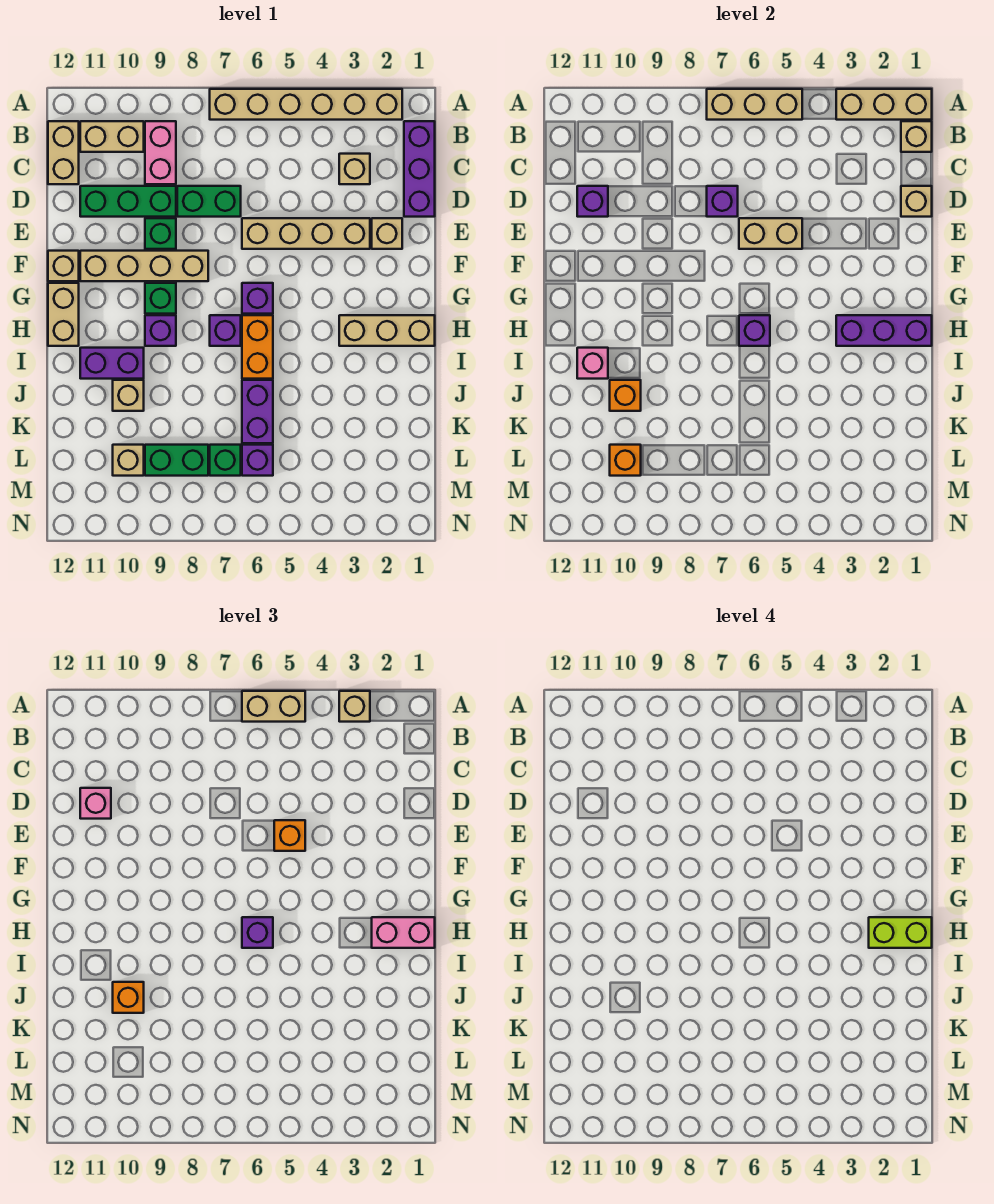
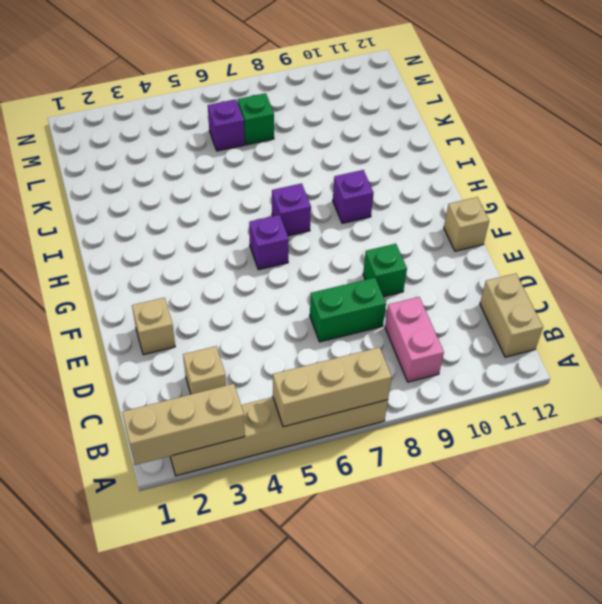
none -> purple 1x3 brick [404,121,435,217]
none -> tan 1x2 brick [80,121,144,152]
none -> green 1x3 brick [80,186,176,217]
none -> tan 1x4 brick [242,218,370,249]

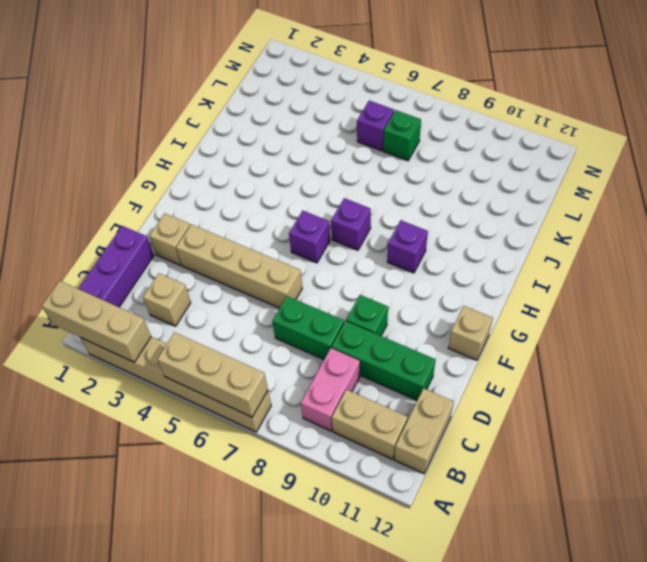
none -> tan 1x4 brick [80,251,208,281]
none -> green 1x1 brick [145,283,176,314]
none -> tan 1x2 brick [48,283,79,346]
none -> tan 1x3 brick [339,315,435,346]

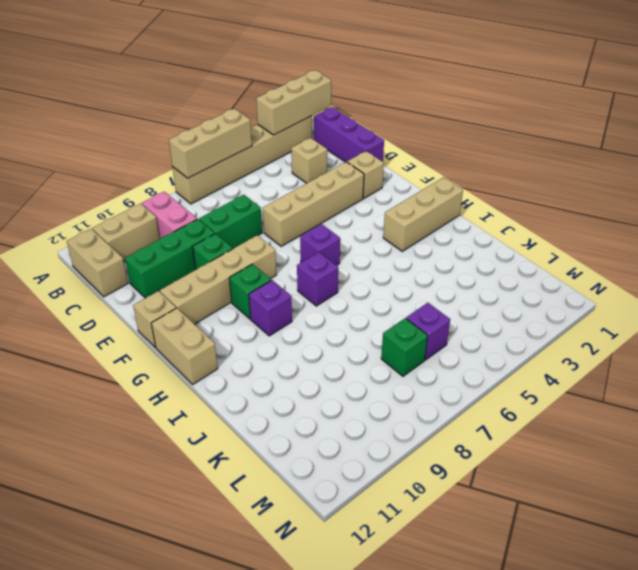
none -> orange 1x2 brick [242,315,273,379]
none -> purple 1x2 brick [80,348,144,379]
none -> purple 1x2 brick [242,380,273,443]
none -> tan 1x1 brick [113,380,144,411]

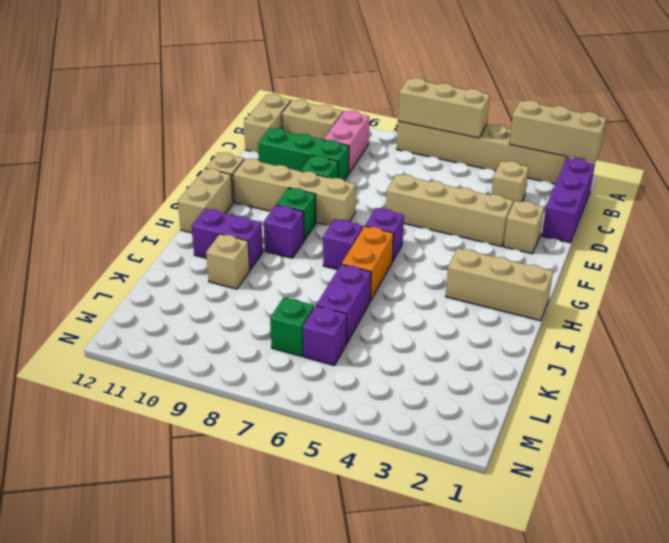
none -> green 1x2 brick [177,186,241,217]
none -> green 1x2 brick [145,445,208,476]
none -> tan 1x1 brick [113,445,144,476]
none -> tan 1x1 brick [901,121,932,152]

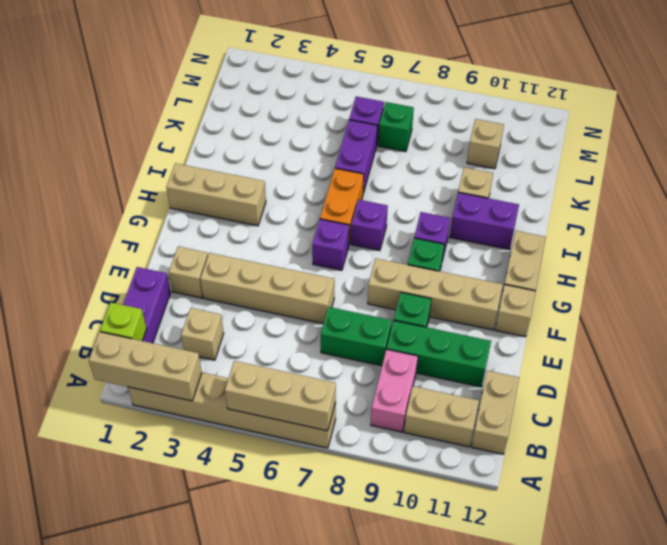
lime 1x1 brick [100,303,147,341] -> tan 1x1 brick [901,121,932,152]
none -> green 1x2 brick [145,445,208,476]
none -> tan 1x1 brick [901,186,932,217]
none -> purple 1x1 brick [707,186,738,217]
none -> purple 1x1 brick [577,186,608,217]

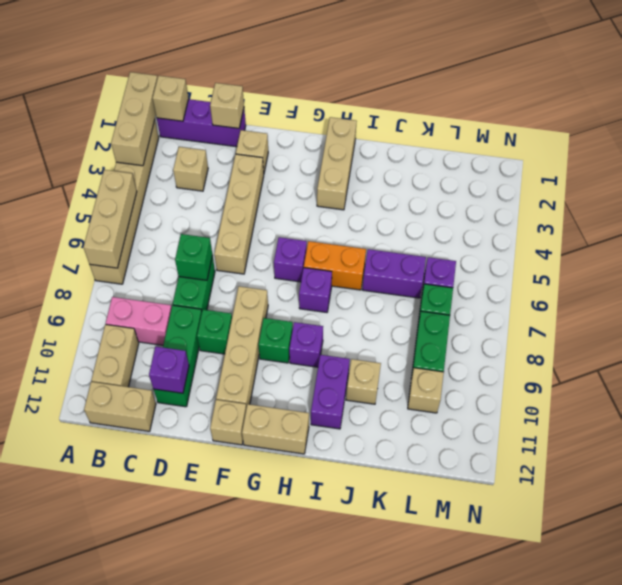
green 1x1 brick [175,234,213,280] -> purple 1x1 brick [707,186,738,217]
none -> tan 1x2 brick [739,218,802,249]
none -> purple 1x3 brick [836,315,932,346]
none -> purple 1x1 brick [739,315,770,346]
none -> pink 1x1 brick [577,348,608,379]

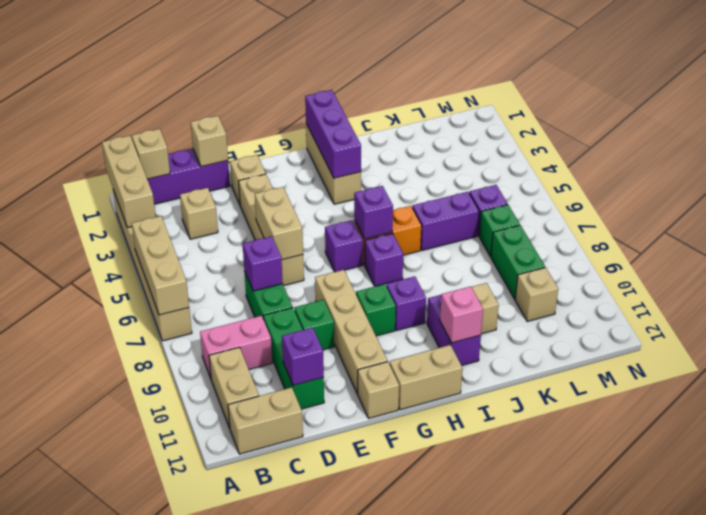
none -> orange 1x1 brick [610,380,641,411]
none -> orange 1x1 brick [610,445,641,476]
none -> tan 1x1 brick [339,691,370,722]
none -> tan 1x2 brick [242,691,305,722]

